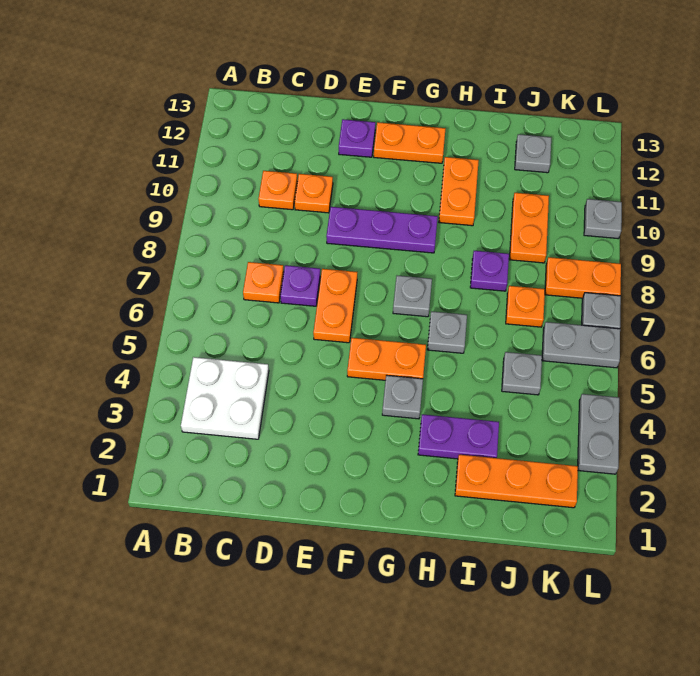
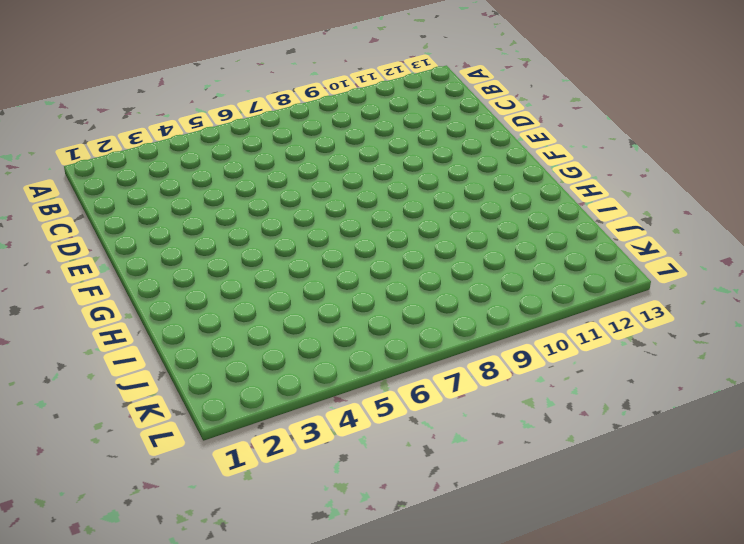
none -> white 2x2 plate [181,357,269,439]
none -> orange 1x1 plate [243,262,284,303]
none -> orange 1x1 plate [258,171,298,210]

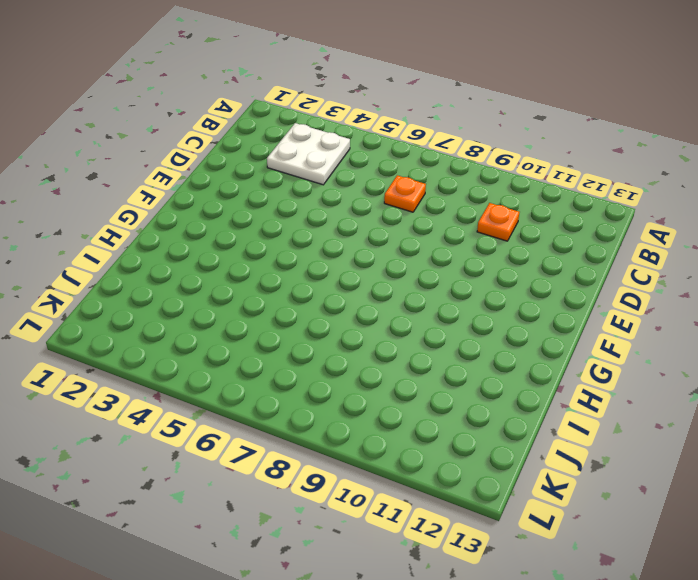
none -> purple 1x1 plate [280,265,320,306]
none -> orange 1x1 plate [294,174,333,213]
none -> orange 1x2 plate [313,269,357,343]

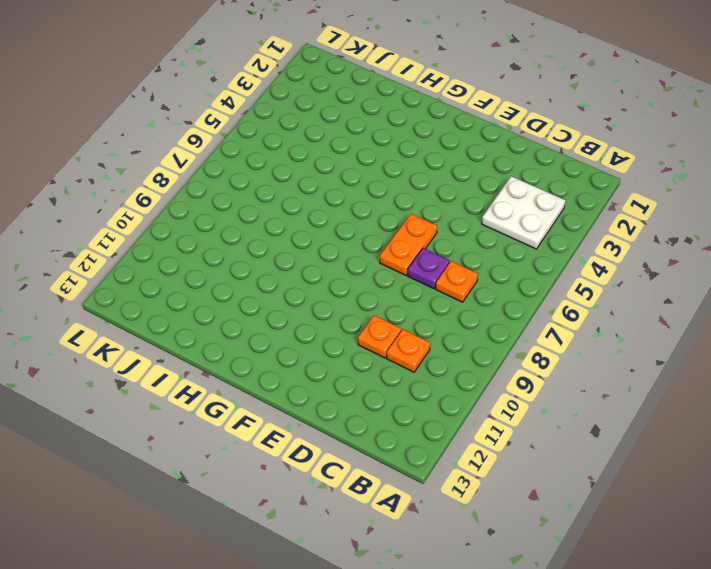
none -> purple 1x3 plate [326,207,438,253]
none -> purple 1x1 plate [339,119,375,157]
none -> orange 1x2 plate [347,338,426,380]

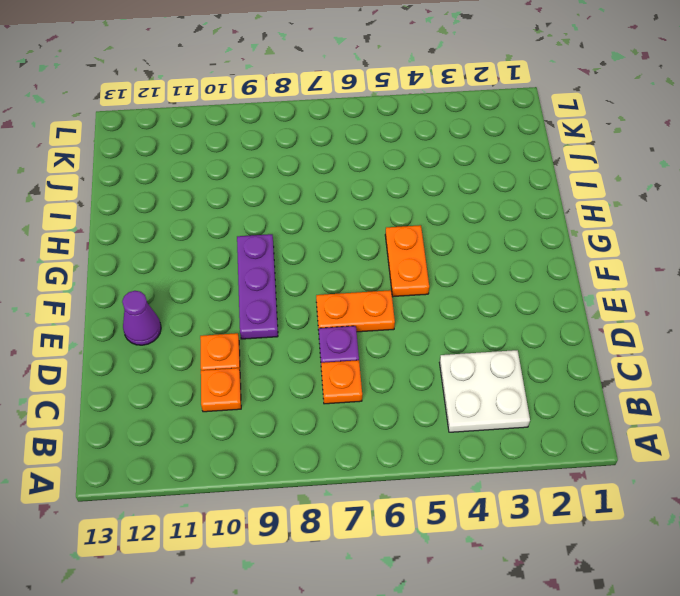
purple 1x1 cone [122,291,161,345] -> purple 1x1 plate [339,119,375,157]
none -> orange 1x2 plate [374,122,446,163]
none -> grey 1x1 plate [382,375,423,419]
none -> grey 1x1 plate [393,276,432,317]

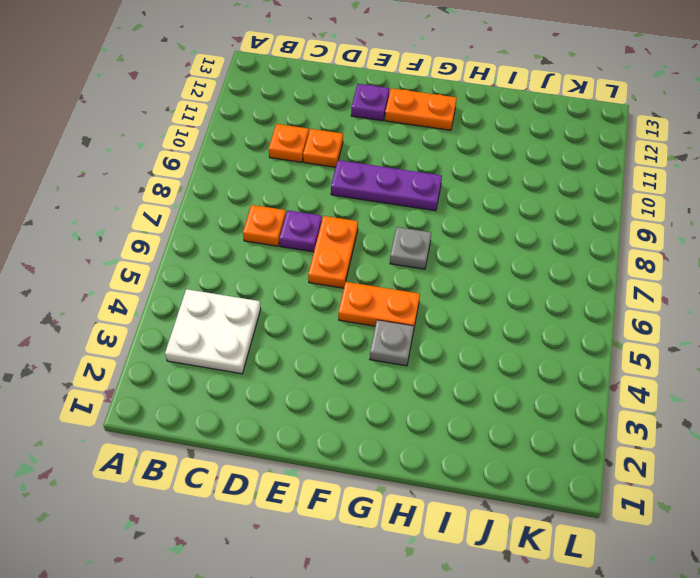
none -> purple 1x2 plate [418,414,499,459]
none -> grey 1x1 plate [427,311,467,353]
none -> orange 1x2 plate [439,157,479,226]

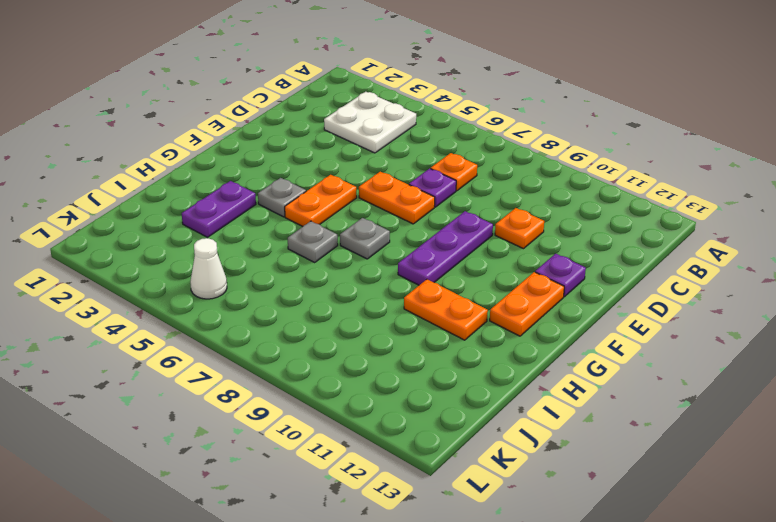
white 1x1 cone [190,238,227,299] -> none
none -> orange 1x1 plate [258,171,298,210]
none -> orange 1x3 plate [455,455,578,508]
none -> purple 1x1 plate [470,251,509,291]

